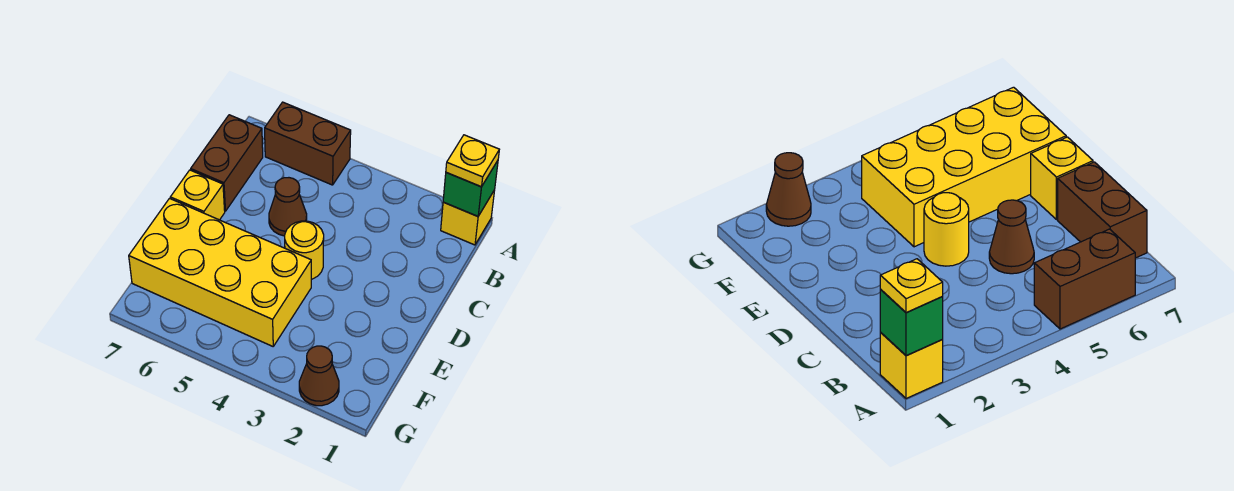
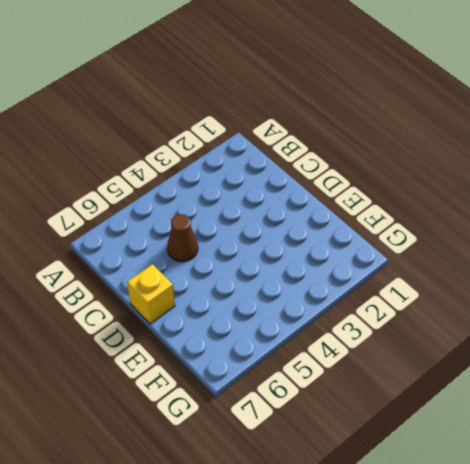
none -> yellow 1x1 brick [441,190,495,245]
none -> brown 1x2 brick [265,102,351,185]

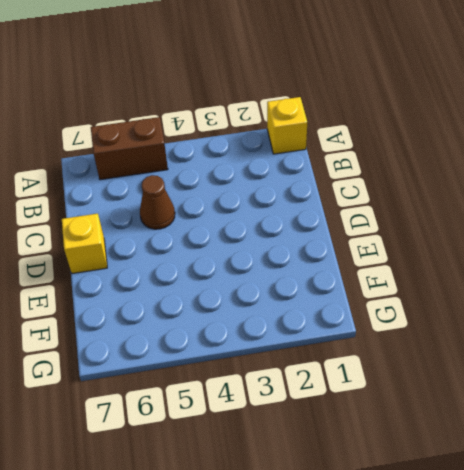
none -> brown 1x2 brick [191,115,263,211]
none -> yellow 1x1 round brick [285,221,324,279]

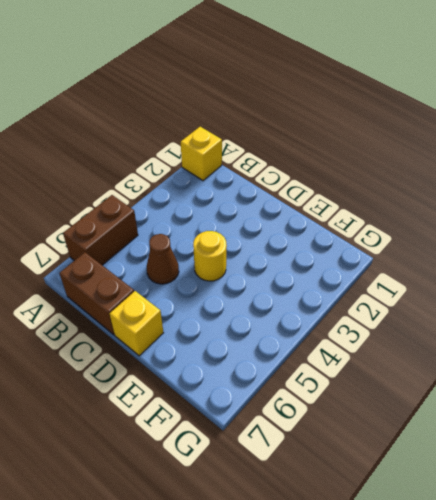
none -> yellow 2x4 brick [129,198,311,346]
none -> brown 1x1 cone [299,346,339,406]

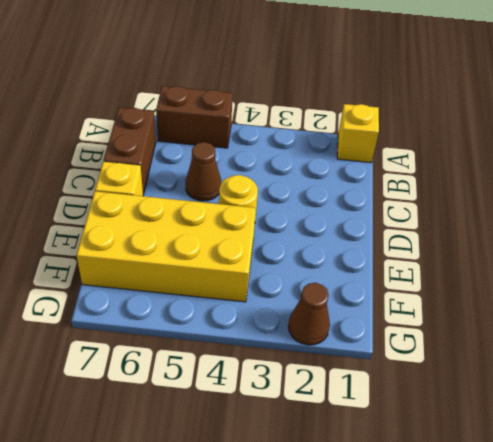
none -> green 1x1 brick [443,161,498,216]
none -> yellow 1x1 plate [446,135,499,187]

